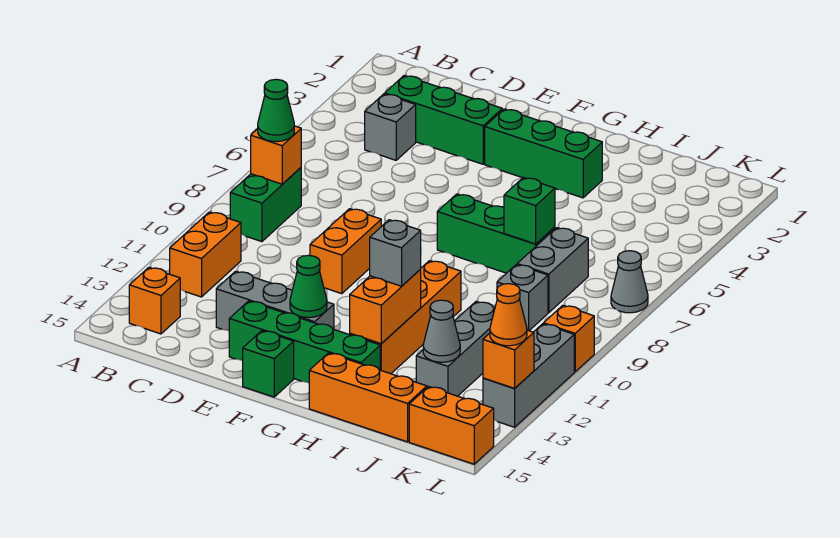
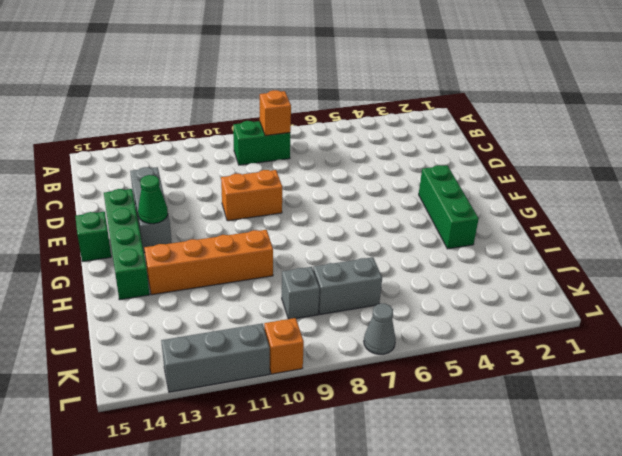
none -> orange 1x2 brick [170,212,241,297]
none -> orange 1x1 brick [129,267,180,334]
none -> green 1x3 brick [385,76,502,164]

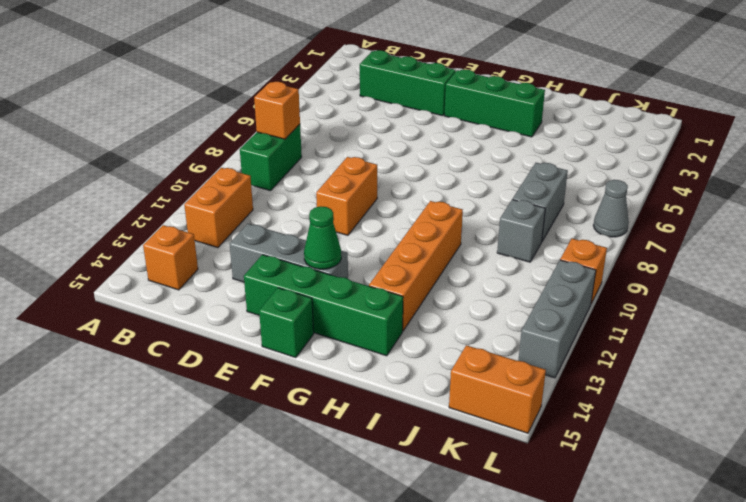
none -> grey 1x1 brick [365,94,416,160]
none -> green 1x3 brick [437,194,555,273]
none -> orange 1x3 brick [309,353,427,442]

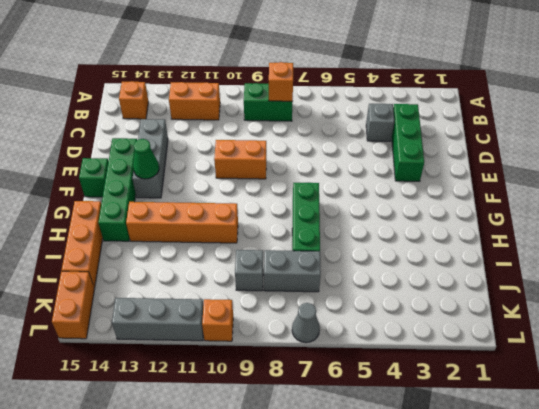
none -> green 1x3 brick [485,109,602,198]
none -> grey 1x3 brick [416,302,495,396]
none -> orange 1x2 brick [350,269,421,344]

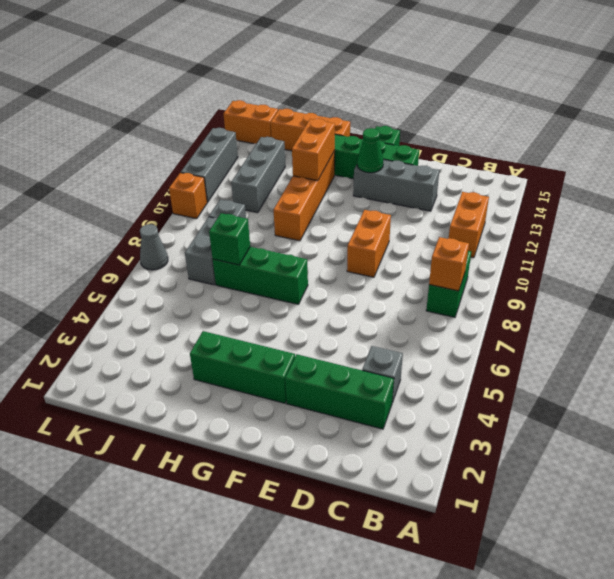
none -> orange 1x1 brick [129,267,180,334]
none -> grey 1x1 cone [423,300,460,362]
none -> orange 1x1 brick [483,330,534,388]

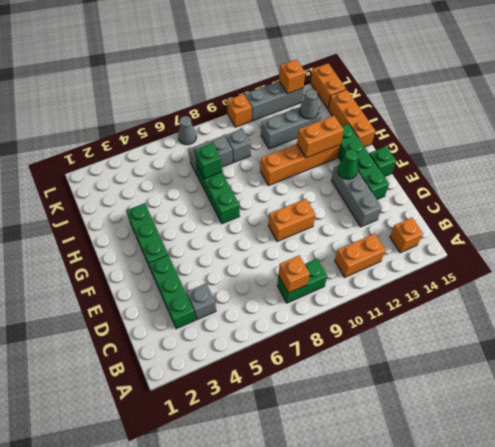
none -> green 1x1 cone [258,79,294,142]
none -> grey 1x1 brick [370,220,421,286]
none -> orange 1x1 cone [490,284,527,346]

